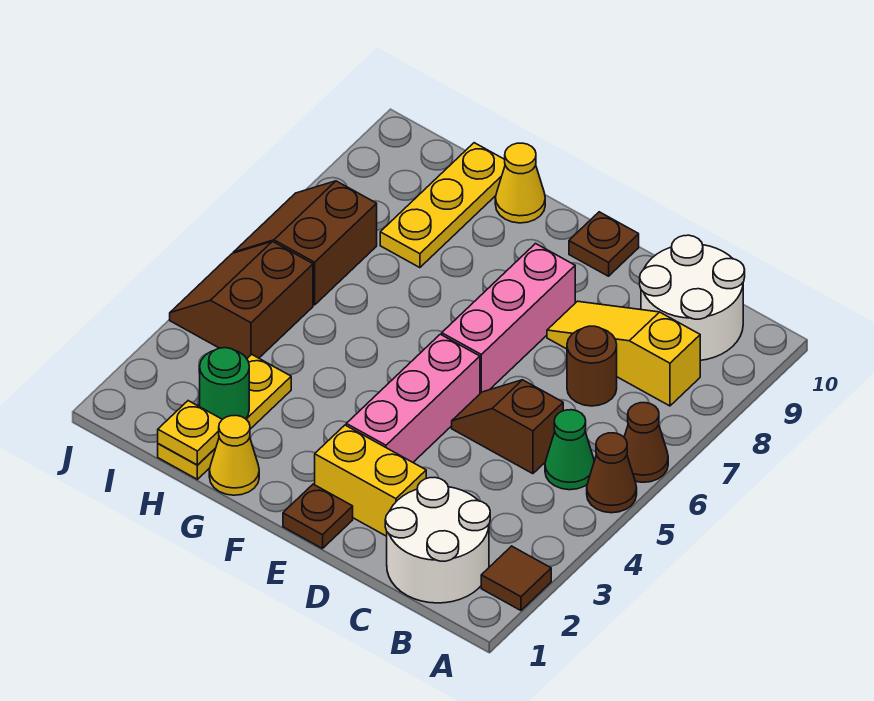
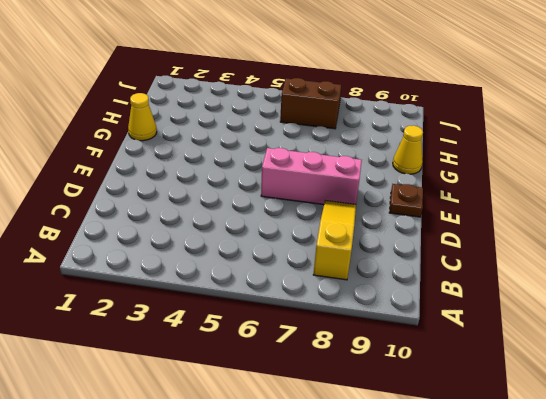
none -> brown 1x1 tile [481,546,551,610]
none -> brown 1x1 cone [587,433,637,513]
none -> brown 1x1 cone [624,403,668,482]

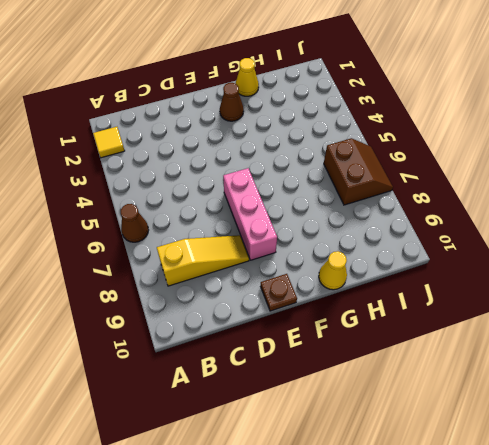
yellow 1x1 tile [93,127,125,158] -> brown 1x1 tile [481,546,551,610]
brown 1x1 cone [220,83,244,121] -> brown 1x1 cone moved to [587,433,637,513]
none -> white 2x2 round brick [385,477,490,603]
none -> green 1x1 cone [545,410,594,490]
none -> white 2x2 round brick [640,235,745,360]

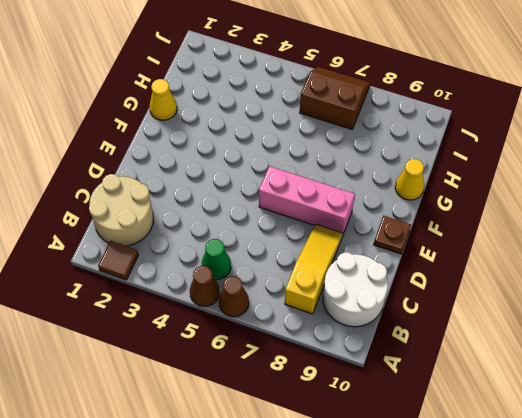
tan 2x2 round brick [89,174,153,246] -> white 2x2 round brick [385,477,490,603]
none -> brown 1x2 slope [452,380,563,474]
none -> brown 1x1 round brick [567,326,617,406]
none -> yellow 1x2 brick [315,425,426,536]

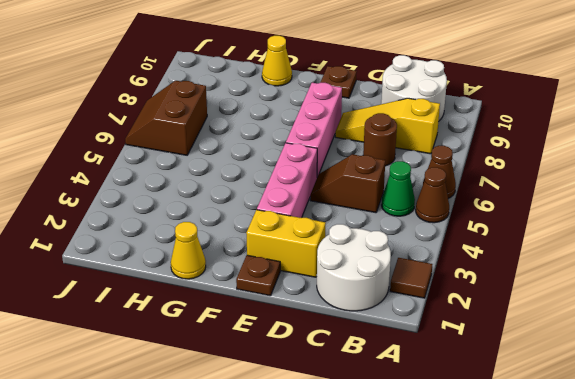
none -> yellow 1x3 plate [158,354,291,479]
none -> yellow 1x3 plate [380,143,505,268]
none -> brown 2x2 slope [170,241,313,359]

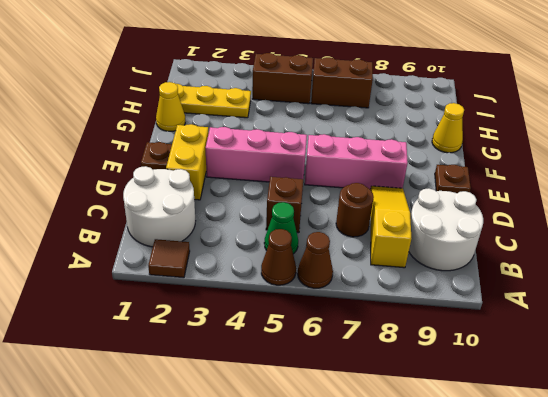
none -> yellow 1x3 plate [380,143,505,268]
none -> yellow 1x1 plate [158,401,222,465]
none -> green 1x1 round brick [200,348,249,419]

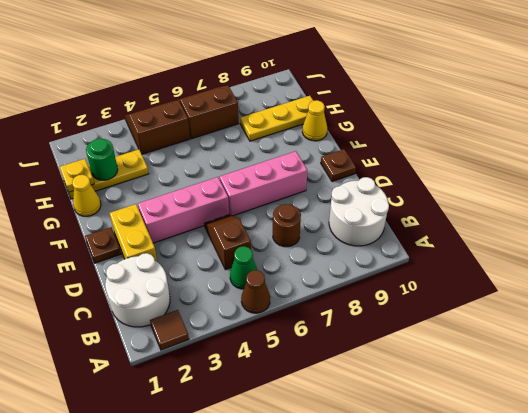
none -> brown 1x1 cone [624,403,668,482]
none -> yellow 1x3 slope [547,301,700,406]

